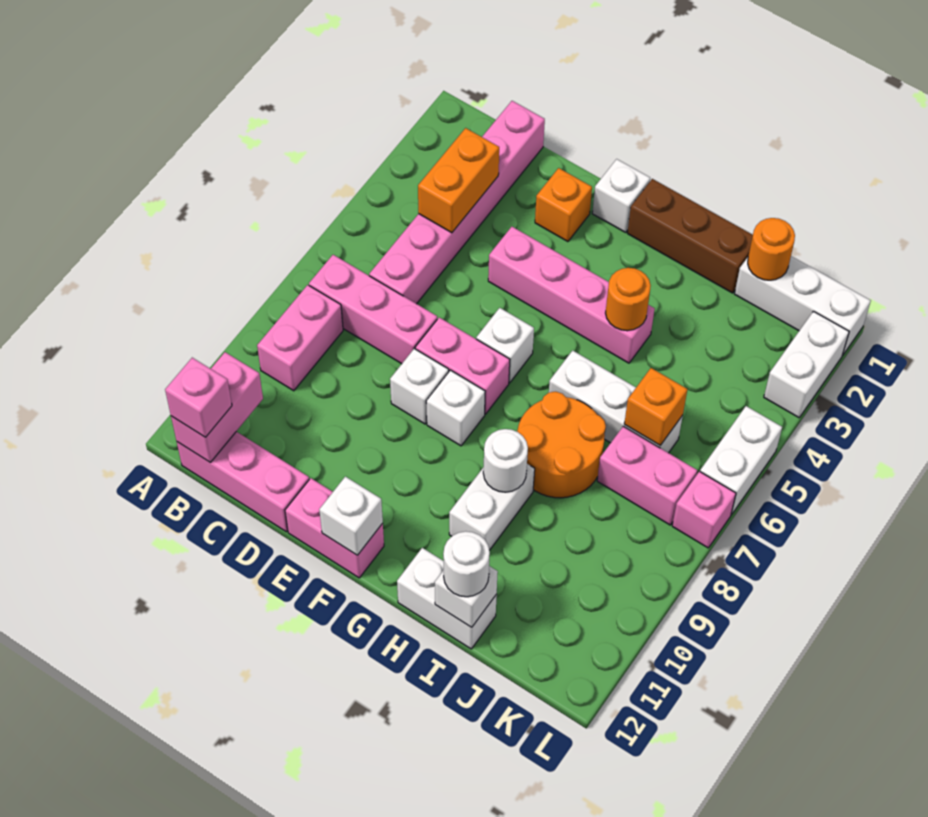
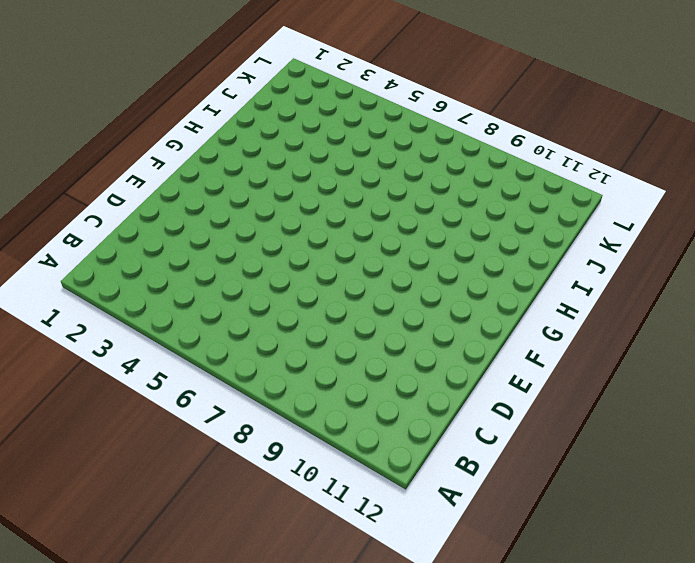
none -> pink 1x3 brick [309,255,437,364]
none -> pink 1x2 brick [257,285,343,391]
none -> pink 1x3 brick [177,432,309,532]
none -> pink 1x6 brick [369,101,545,304]

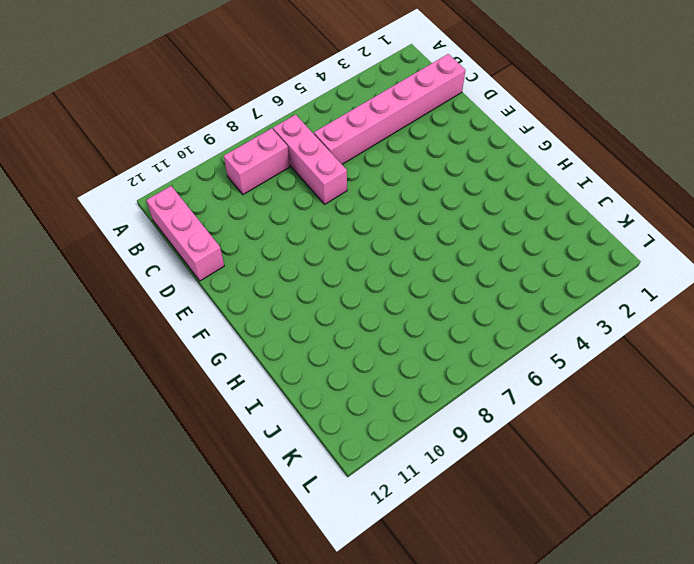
none -> orange 1x1 brick [535,168,592,242]
none -> pink 1x4 brick [488,227,655,363]
none -> pink 1x2 brick [415,317,510,414]
none -> white 1x1 brick [390,349,449,424]

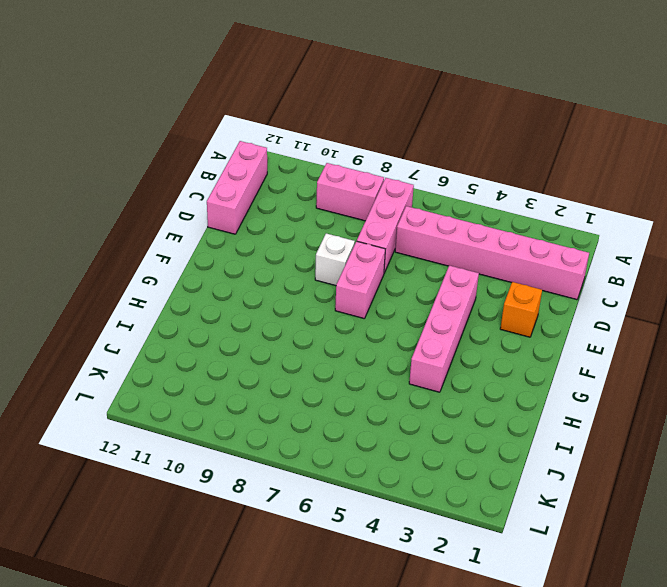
none -> pink 1x2 brick [285,478,384,578]
none -> white 1x1 brick [592,159,650,232]
none -> white 1x1 brick [476,308,534,383]
none -> white 1x1 brick [426,370,485,446]

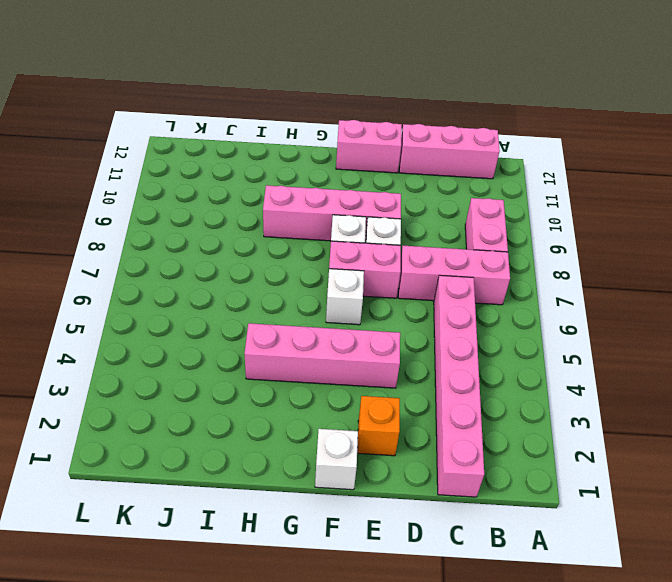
pink 1x4 brick [263,185,401,241] -> white 1x2 brick [449,464,535,550]
none -> brown 1x3 brick [627,179,753,293]
none -> white 1x3 brick [549,350,683,453]
none -> orange 2x2 round brick [517,392,606,498]
none -> white 1x2 brick [397,548,497,649]

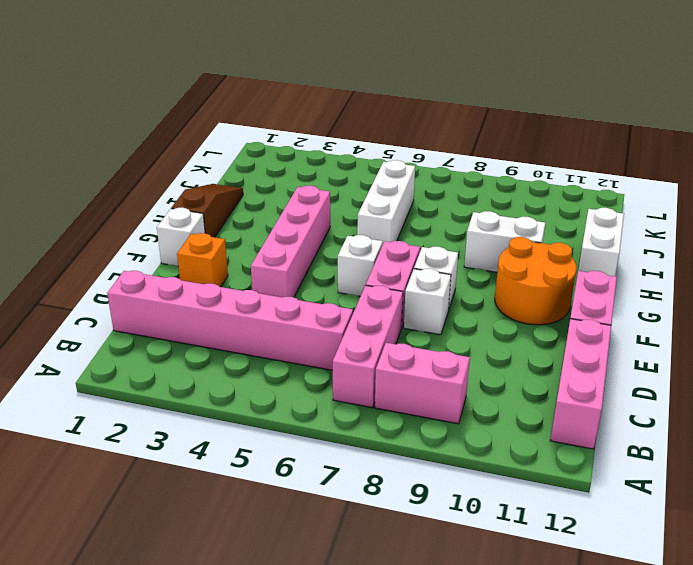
orange 2x2 round brick [495,237,576,325] -> orange 2x2 round brick moved to [517,392,606,498]
brown 1x3 slope [171,184,243,237] -> brown 1x3 brick [627,179,753,293]
none -> white 1x3 brick [735,256,871,355]
none -> pink 1x2 brick [597,426,697,525]
none -> white 1x2 brick [764,311,849,418]
none -> white 1x2 brick [700,406,782,515]

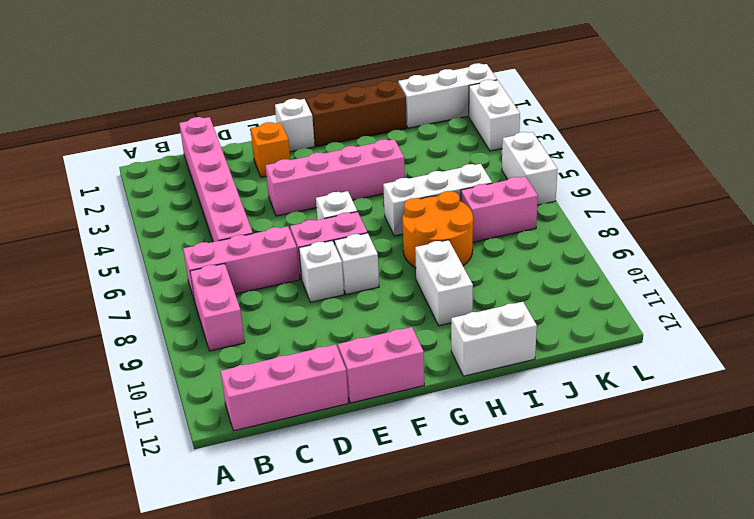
none -> pink 1x1 brick [672,471,736,548]
none -> pink 1x2 brick [171,352,263,462]
none -> orange 1x2 brick [418,128,499,233]
none -> white 1x1 brick [319,476,383,555]

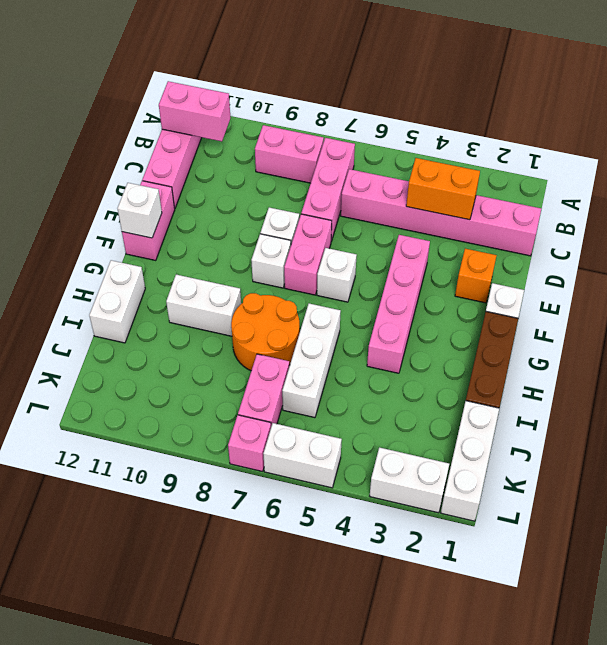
none -> orange 1x1 round brick [606,268,651,331]
none -> white 1x1 round brick [483,429,528,492]
none -> white 1x1 brick [435,566,498,627]
none -> orange 1x1 round brick [748,218,795,280]

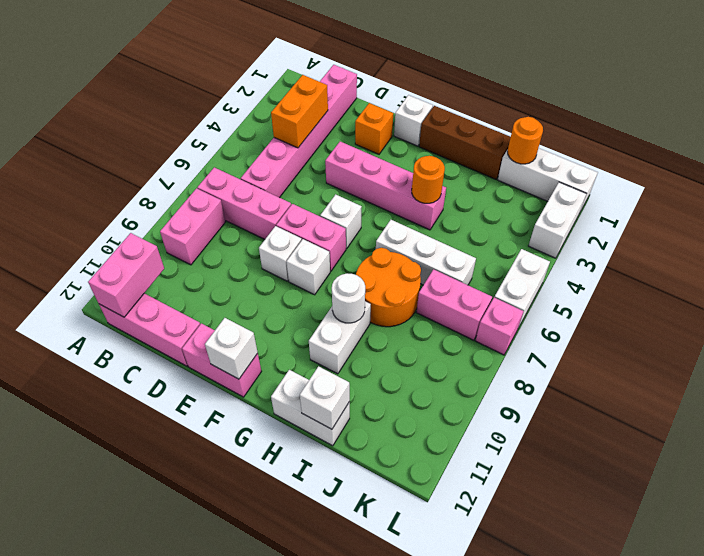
none -> orange 1x1 brick [624,368,687,445]
none -> pink 1x1 brick [165,358,232,437]
none -> white 1x1 round brick [443,531,490,597]

